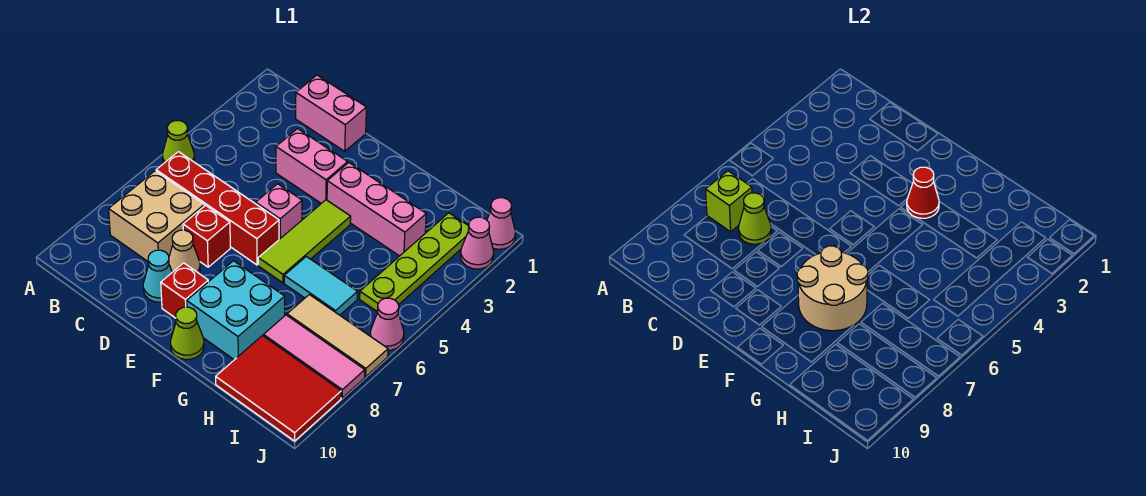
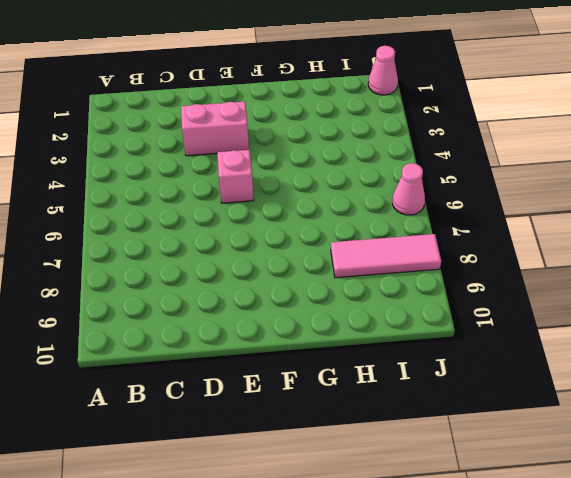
none -> lime 1x1 cone [162,120,194,163]
none -> red 1x4 brick [156,152,279,265]
none -> tan 2x2 brick [109,171,204,261]

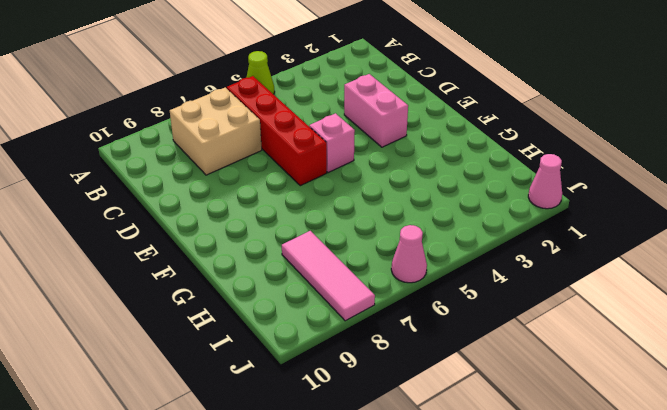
none -> pink 1x2 brick [296,75,366,151]
none -> red 1x1 brick [183,205,230,267]
none -> tan 1x1 cone [169,230,200,273]

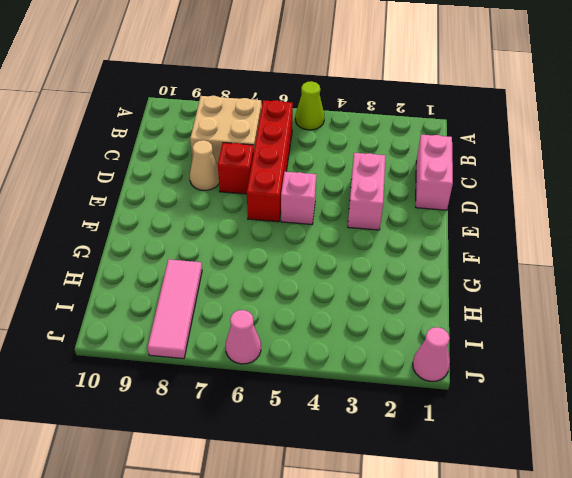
none -> cyan 1x1 cone [143,250,172,302]
none -> red 1x1 brick [161,263,208,318]
none -> pink 1x3 brick [327,163,426,256]

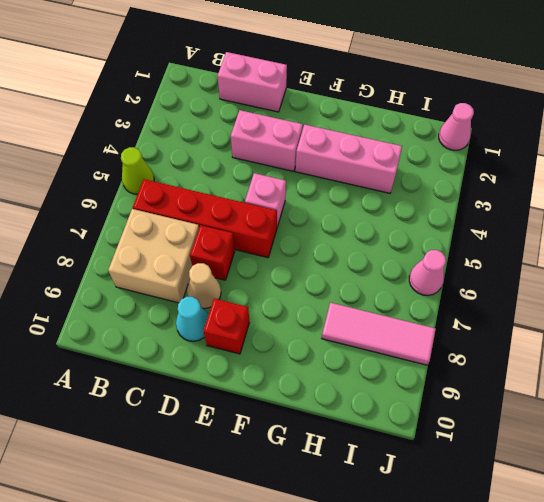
none -> lime 1x3 tile [258,200,351,283]
none -> cyan 2x2 brick [187,261,285,360]
none -> lime 1x1 cone [171,307,204,360]

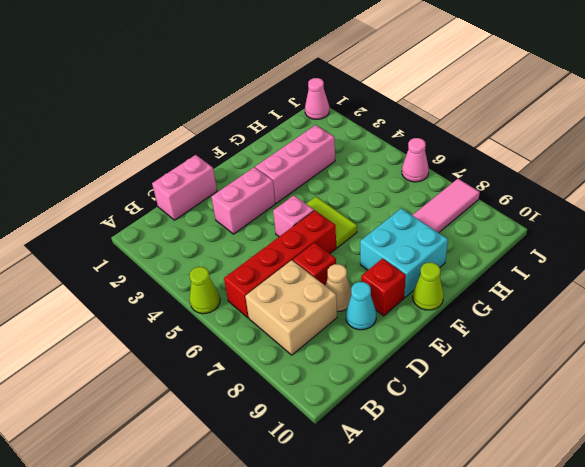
lime 1x2 tile [306,197,357,248] -> lime 1x3 tile [258,200,351,283]
none -> cyan 1x2 tile [284,256,358,315]
none -> tan 1x3 tile [287,295,388,377]
none -> red 2x3 tile [216,336,341,441]

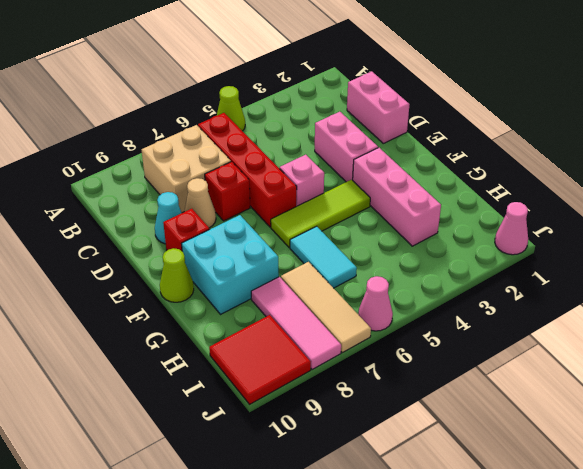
red 2x2 tile [209,315,311,404] -> red 2x3 tile [216,336,341,441]
none -> lime 1x4 plate [360,213,469,312]
none -> pink 1x1 cone [460,217,494,269]
none -> lime 1x1 brick [705,171,752,232]

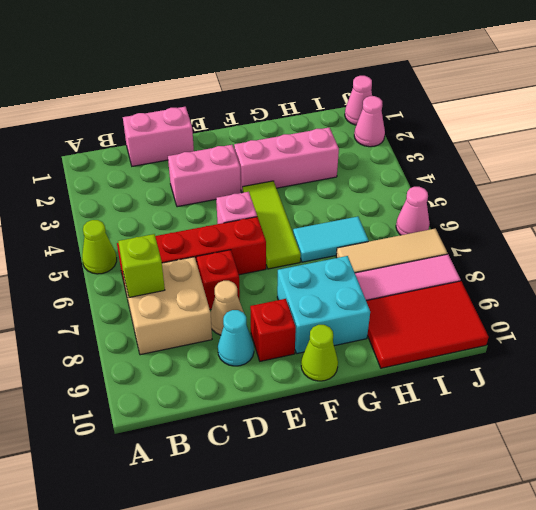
none -> lime 1x4 plate [360,213,469,312]
none -> lime 1x1 cone [739,193,771,244]
none -> red 1x1 cone [907,167,939,218]

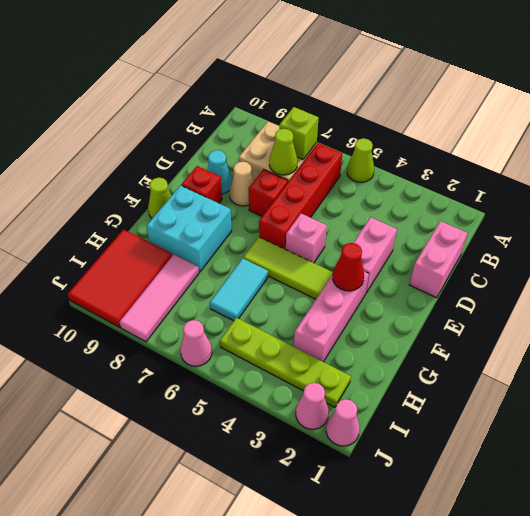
none -> tan 1x3 tile [287,295,388,377]
none -> tan 2x2 round brick [797,246,868,331]

